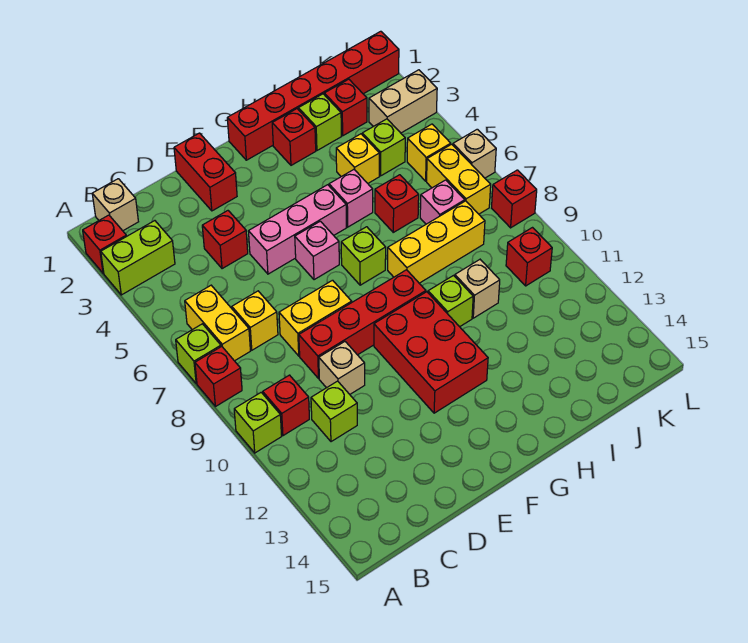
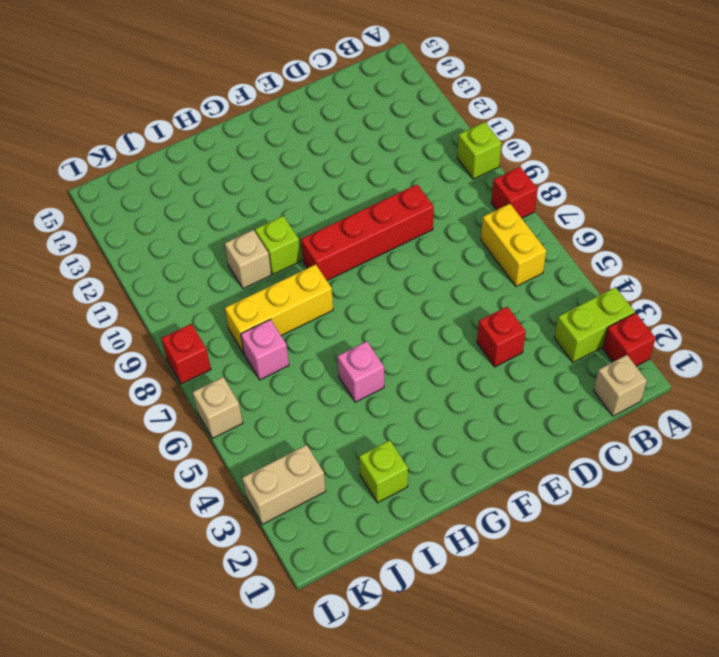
none -> lime 1x1 brick [176,324,221,384]
none -> red 1x1 brick [263,375,309,436]
none -> yellow 1x1 brick [232,291,278,350]
none -> lime 1x1 brick [311,381,357,442]

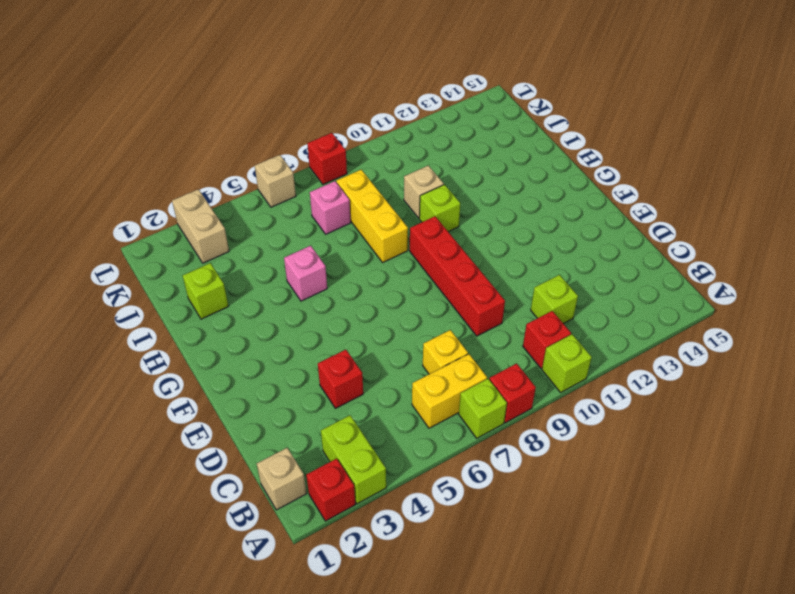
none -> yellow 1x2 brick [279,280,352,356]
none -> tan 1x1 brick [319,342,365,394]
none -> red 1x2 brick [174,133,237,211]
none -> pink 1x3 brick [248,185,347,274]

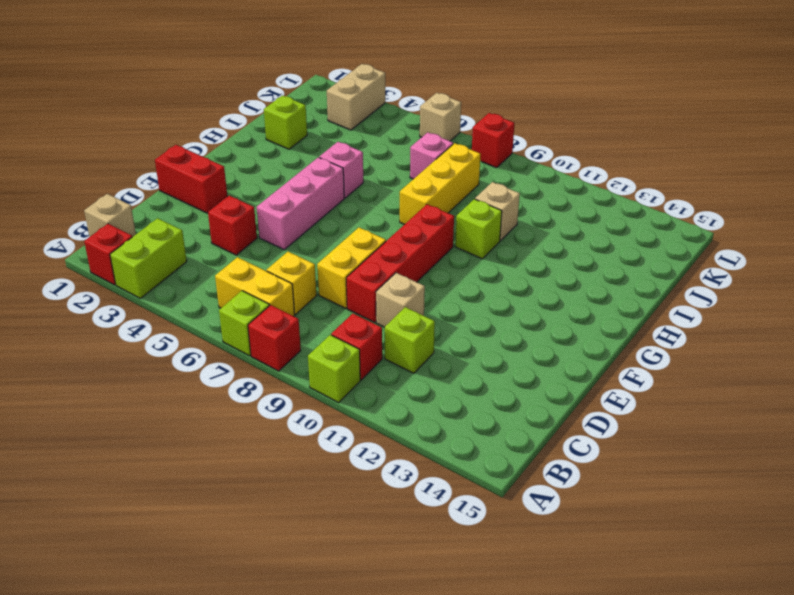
none -> pink 1x1 brick [295,221,339,280]
none -> red 2x3 brick [374,292,488,413]
none -> red 1x6 brick [227,31,399,160]
none -> lime 1x1 brick [341,227,386,285]

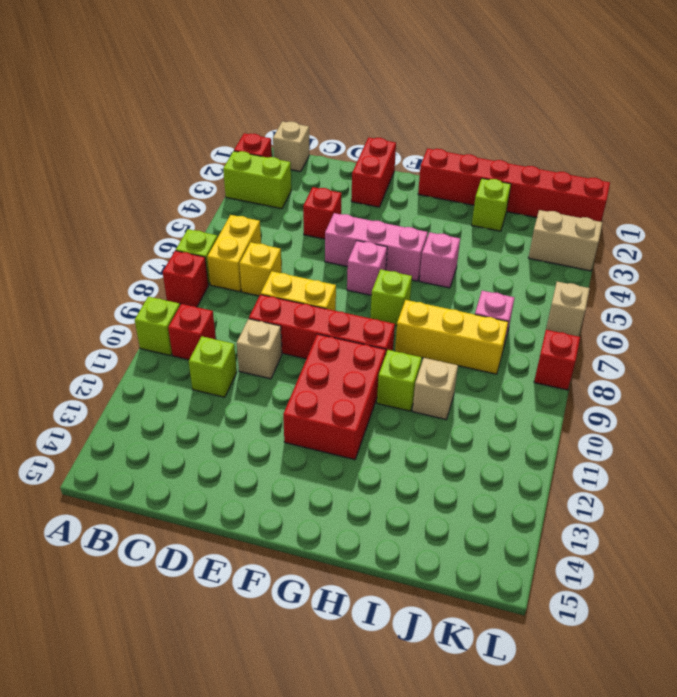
none -> red 1x1 brick [272,109,316,165]
none -> yellow 1x1 brick [336,134,379,183]
none -> red 1x1 brick [375,175,419,232]
none -> red 1x1 brick [324,79,367,136]

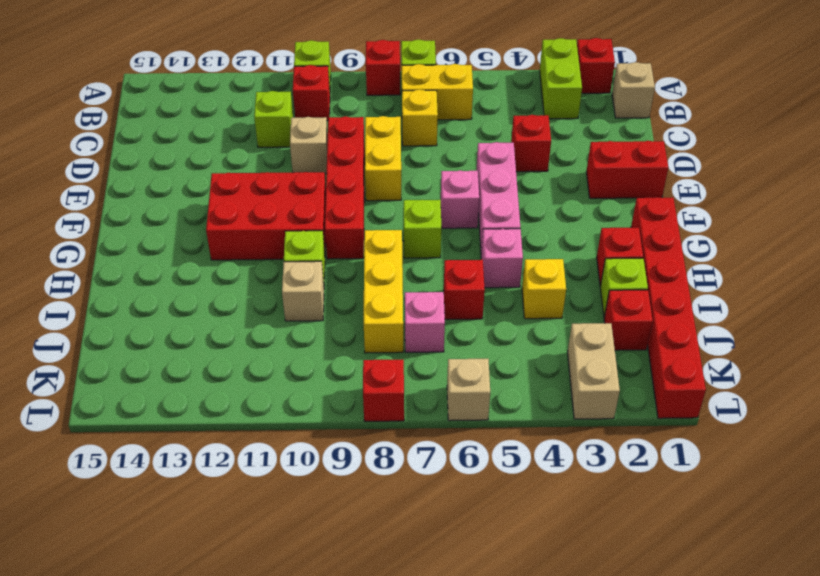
none -> lime 1x1 brick [362,119,405,176]
none -> yellow 1x1 brick [407,124,451,181]
none -> yellow 1x2 brick [427,144,491,214]
none -> red 1x1 brick [506,228,552,286]

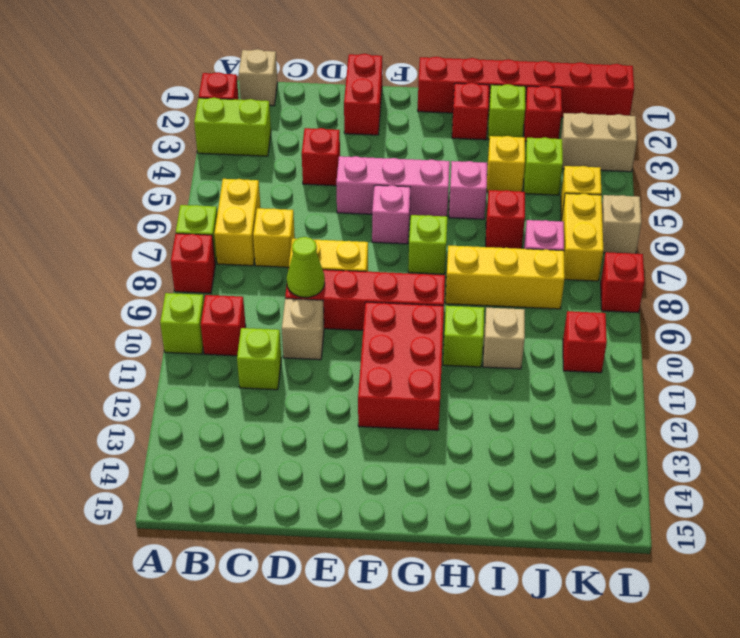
lime 1x1 cone [287,237,325,298] -> none

